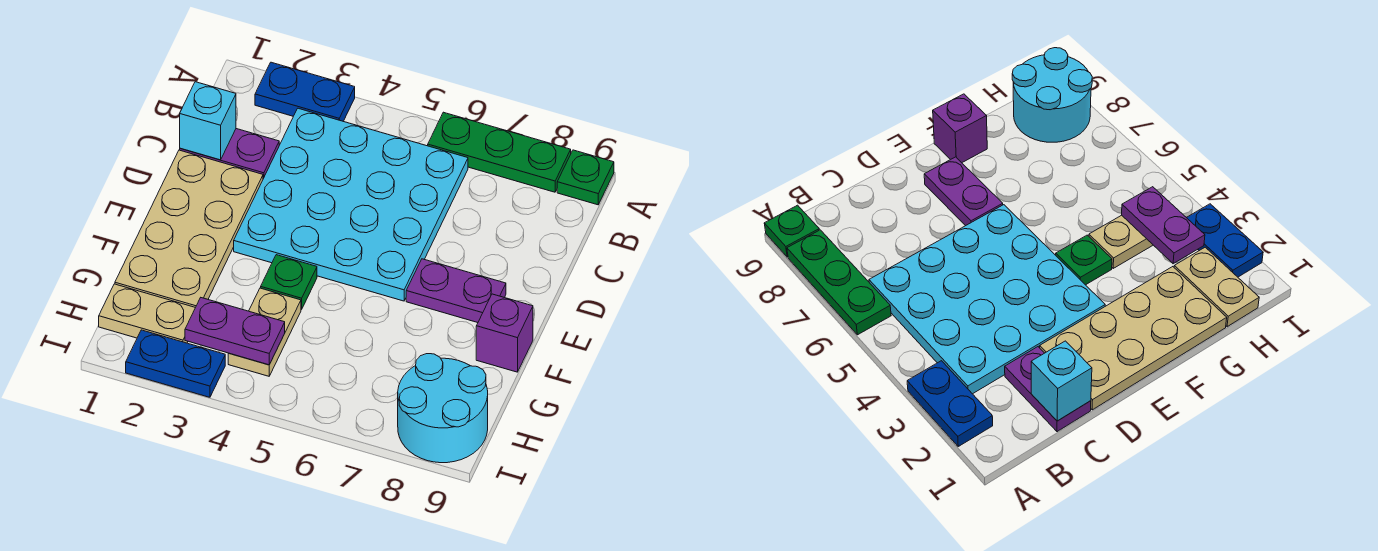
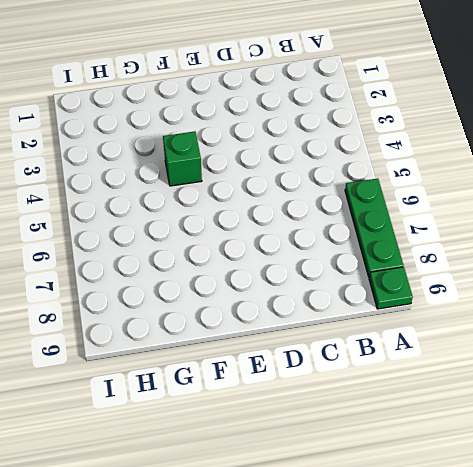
green 1x1 brick [163,131,202,186] -> green 1x1 plate [261,255,317,310]
none -> blue 1x2 plate [255,62,355,121]
none -> cyan 4x4 plate [234,108,468,301]
none -> purple 1x2 plate [180,129,279,179]

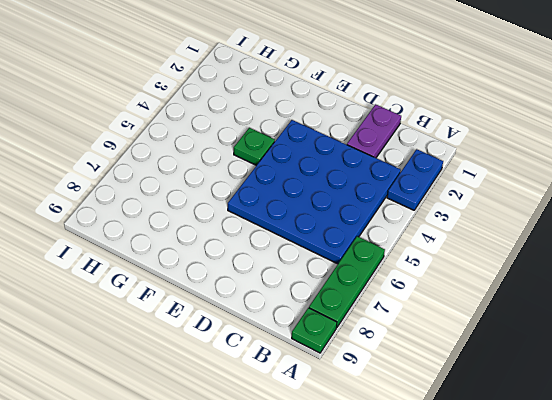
blue 4x4 plate [228,120,401,264] -> cyan 4x4 plate [234,108,468,301]
none -> tan 2x4 plate [115,150,263,307]
none -> purple 1x2 plate [406,259,506,323]
none -> purple 1x1 brick [476,294,533,372]

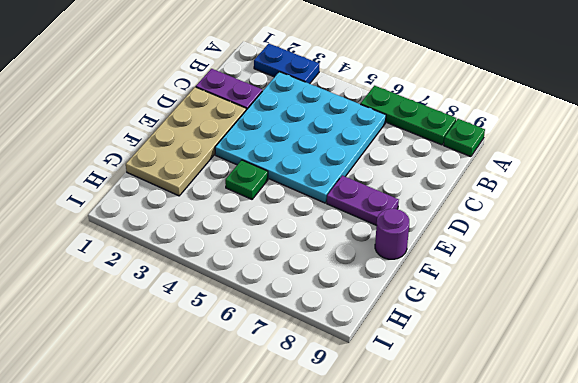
purple 1x1 round brick [375,208,409,259] -> purple 1x1 brick [476,294,533,372]
none -> tan 1x2 plate [228,288,301,376]
none -> tan 1x2 plate [99,284,195,343]
none -> cyan 2x2 round brick [398,354,488,463]

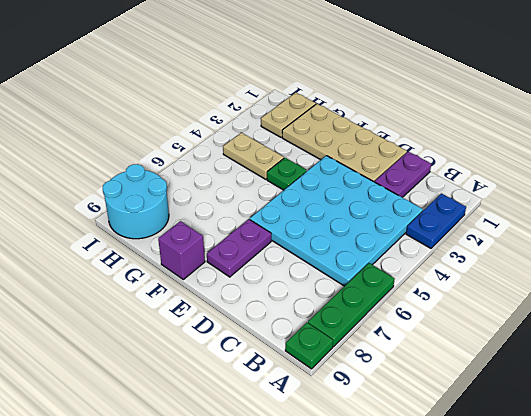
none -> blue 1x2 plate [126,330,225,397]
none -> cyan 1x1 brick [180,82,236,160]
none -> purple 1x2 plate [185,298,285,365]

